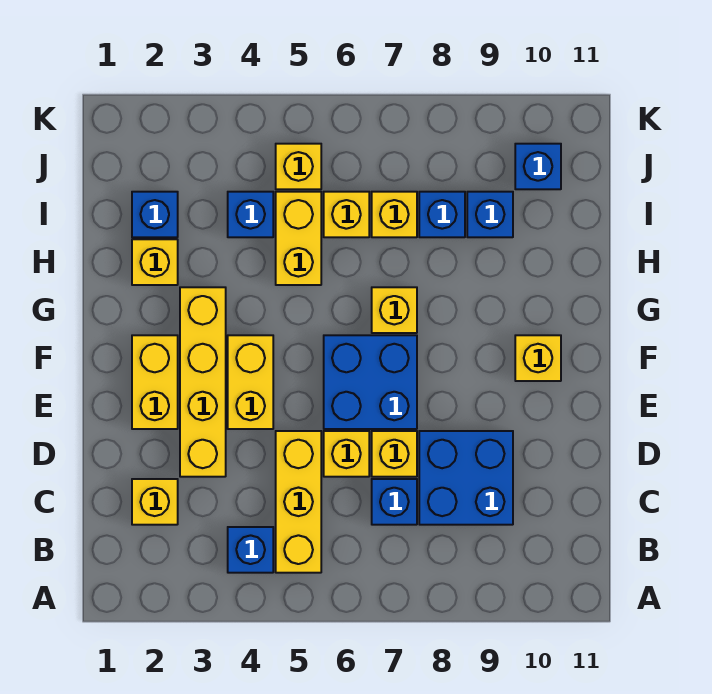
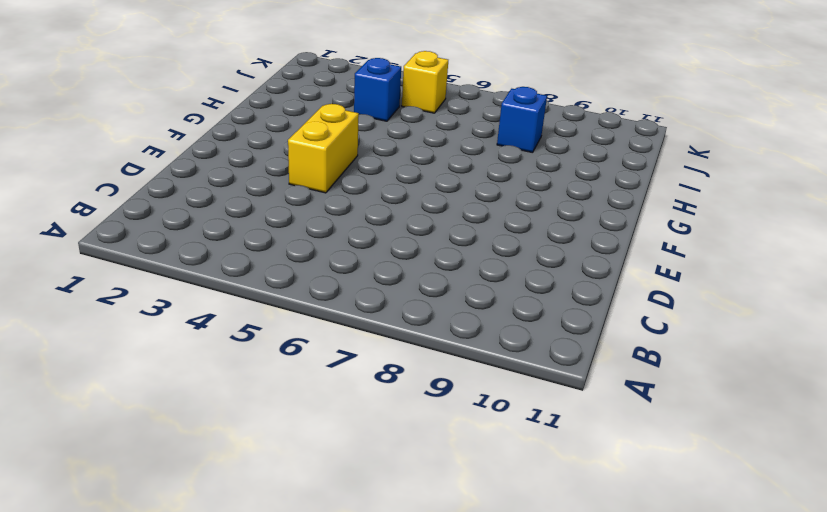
none -> blue 1x1 brick [228,527,273,573]
none -> yellow 1x3 brick [276,431,321,573]
none -> yellow 1x1 brick [132,479,178,525]

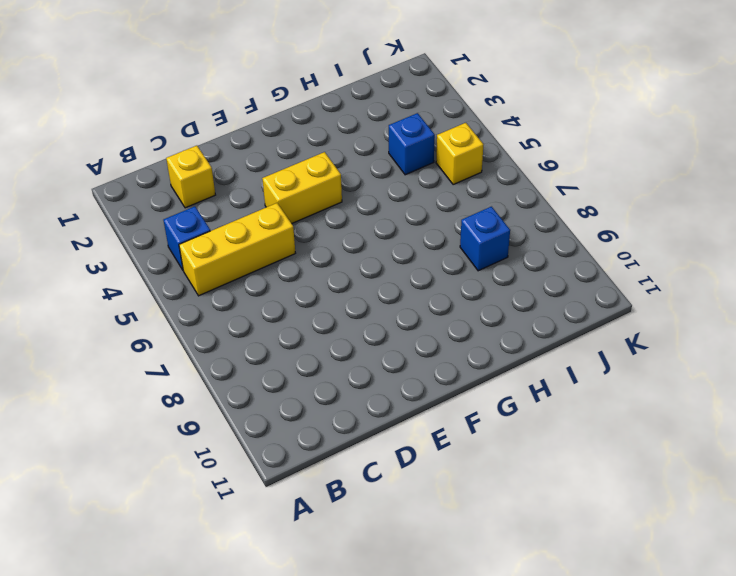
none -> blue 1x1 brick [372,479,417,525]
none -> blue 2x2 brick [419,431,513,525]
none -> yellow 1x4 brick [180,287,226,477]

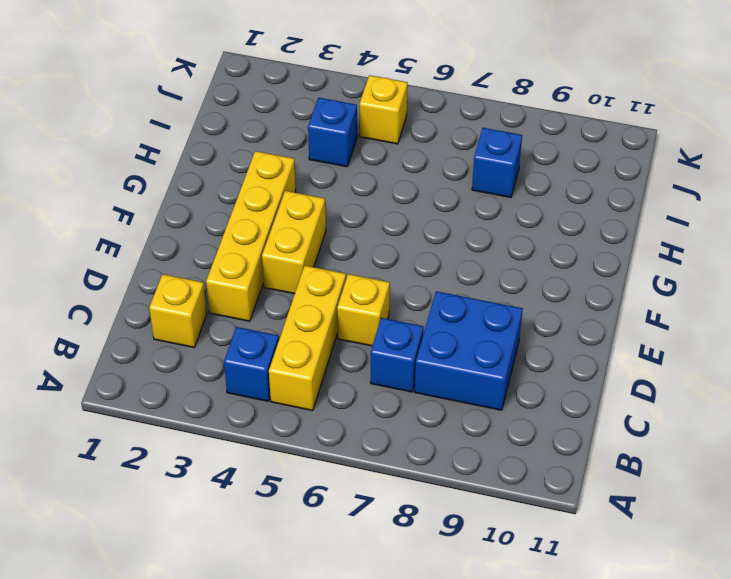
none -> yellow 1x1 brick [372,431,417,477]
none -> yellow 1x2 brick [132,335,178,429]
none -> blue 2x2 brick [324,335,417,429]

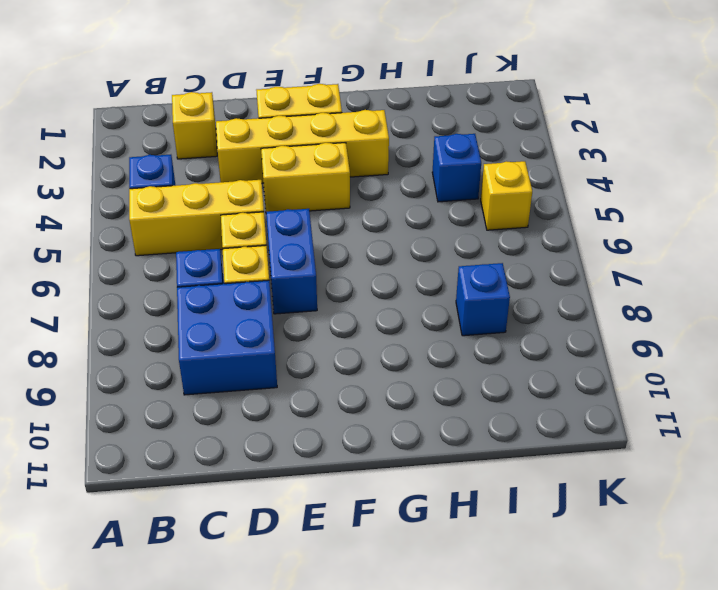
blue 1x2 brick [266,209,317,314] -> blue 2x2 brick [324,335,417,429]
none -> yellow 1x1 brick [515,335,561,381]
none -> yellow 1x1 brick [372,287,417,333]
none -> yellow 1x1 brick [132,239,178,285]

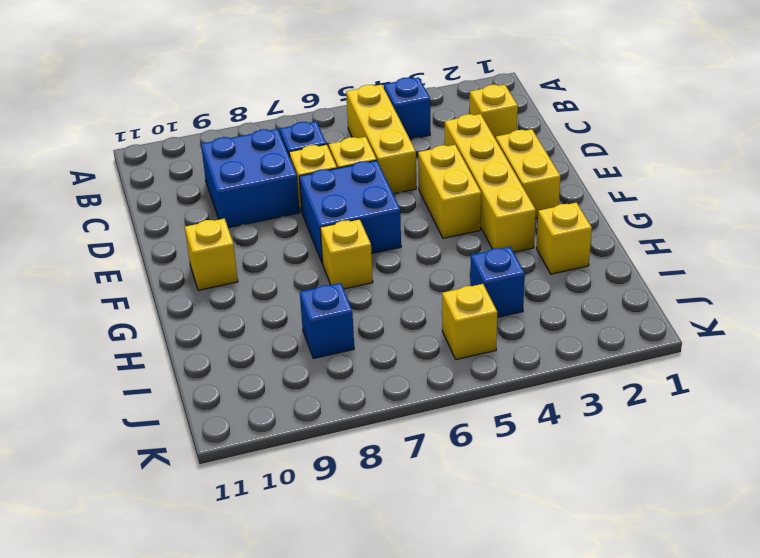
none -> yellow 1x2 brick [276,192,321,285]
none -> blue 1x1 brick [132,192,178,237]
none -> yellow 1x1 brick [324,192,369,237]

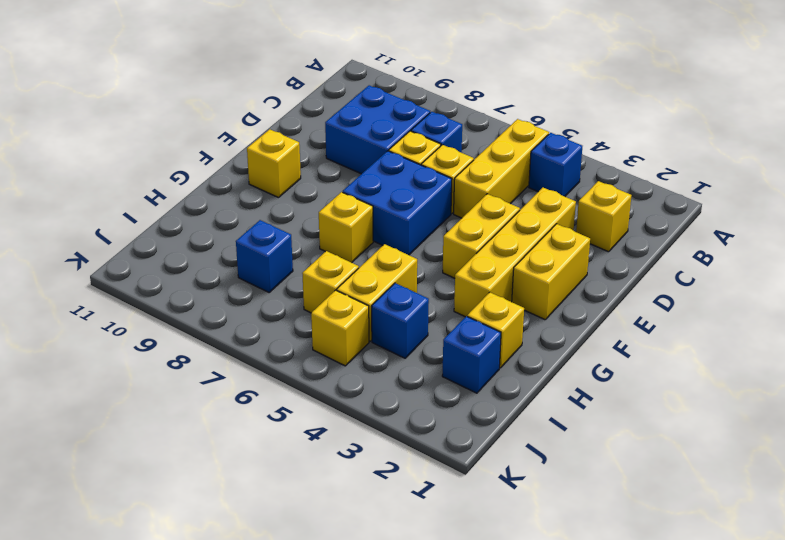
none -> yellow 1x1 brick [372,192,417,237]
none -> blue 1x1 brick [467,192,513,237]
none -> blue 1x1 brick [515,144,561,189]

